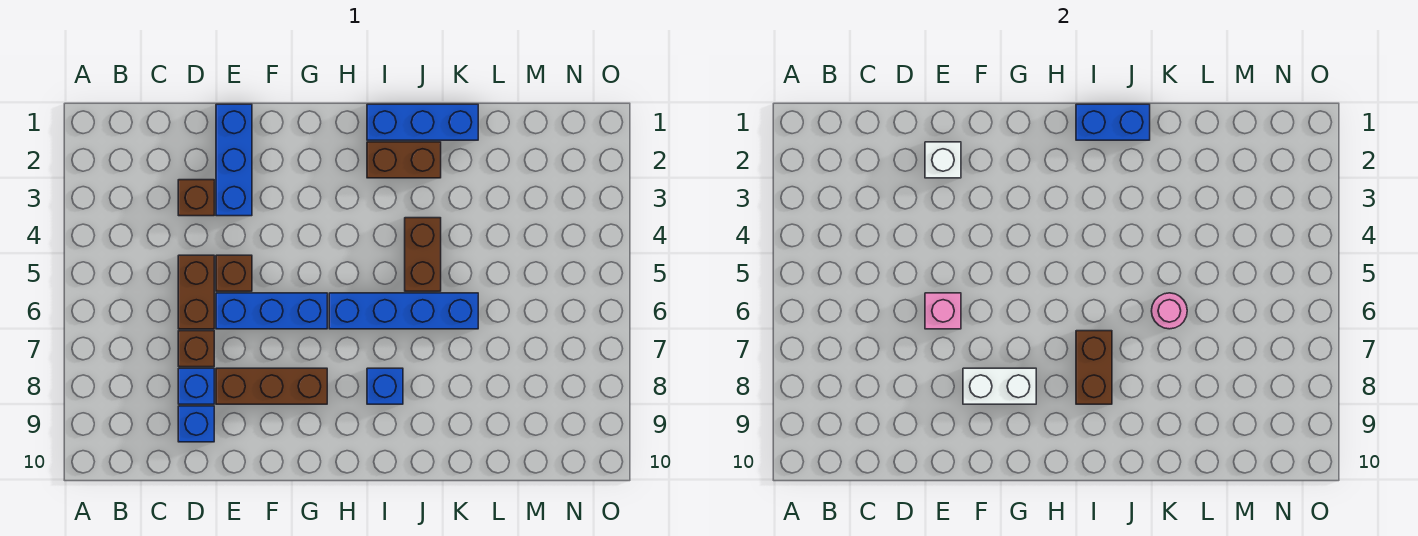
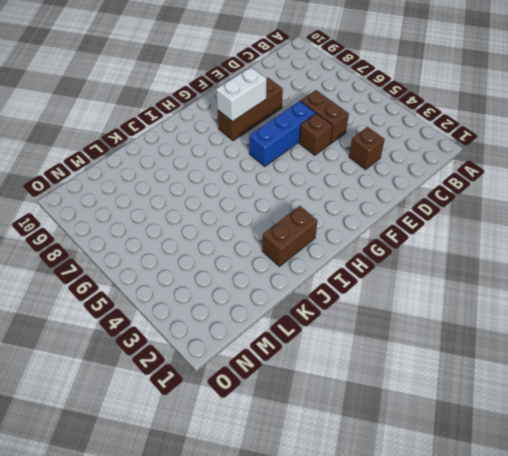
none -> brown 1x1 brick [178,331,214,367]
none -> blue 1x1 brick [178,368,214,404]
none -> blue 1x1 brick [178,406,214,442]

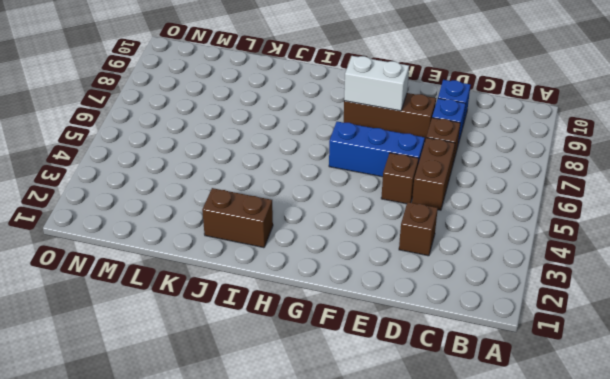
none -> blue 1x3 brick [216,104,252,216]
none -> blue 1x4 brick [329,293,478,329]
none -> blue 1x3 brick [367,104,478,140]

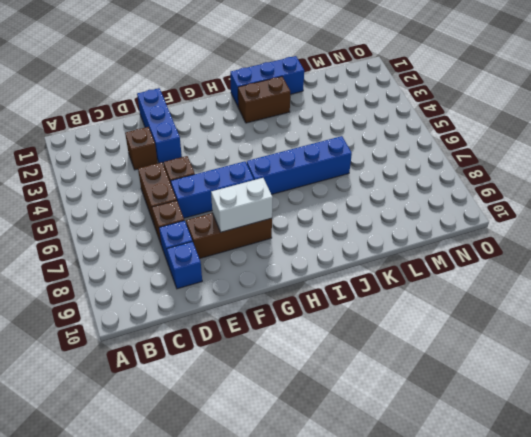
none -> blue 1x1 brick [367,368,403,404]
none -> brown 1x2 brick [405,218,441,291]
none -> white 1x1 brick [925,142,961,178]

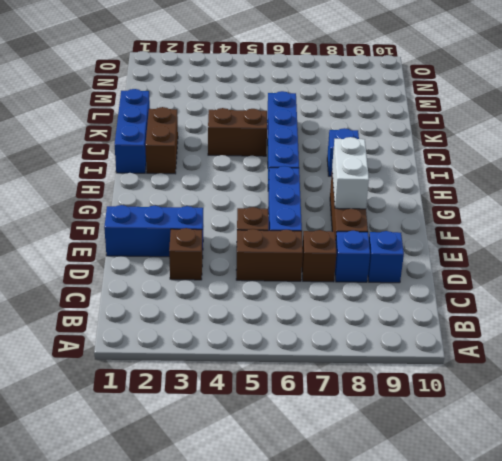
none -> white 1x1 brick [925,142,961,178]
none -> pink 1x1 brick [925,293,961,329]
none -> blue 1x2 brick [1076,104,1150,140]

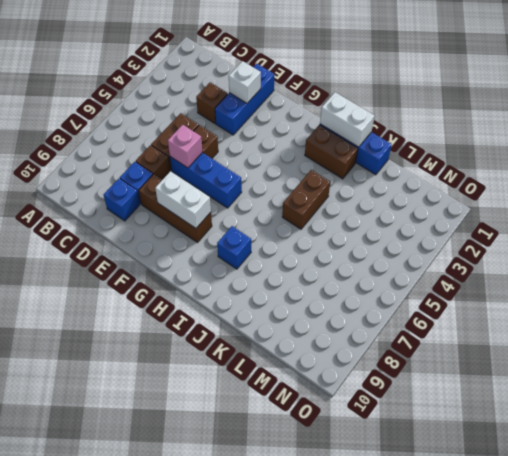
white 1x2 brick [320,92,375,147] -> blue 1x2 brick [1076,104,1150,140]
none -> blue 1x4 brick [329,293,478,329]
none -> brown 1x2 brick [1076,331,1112,404]
none -> pink 1x1 round brick [1152,293,1187,329]

